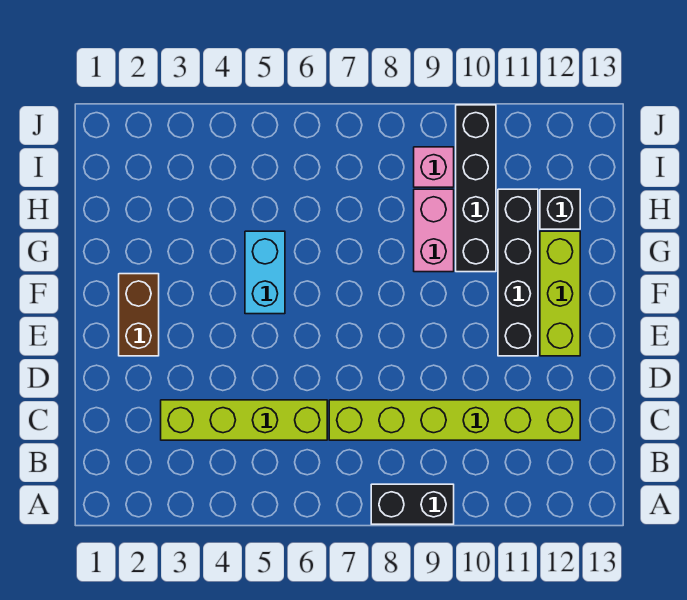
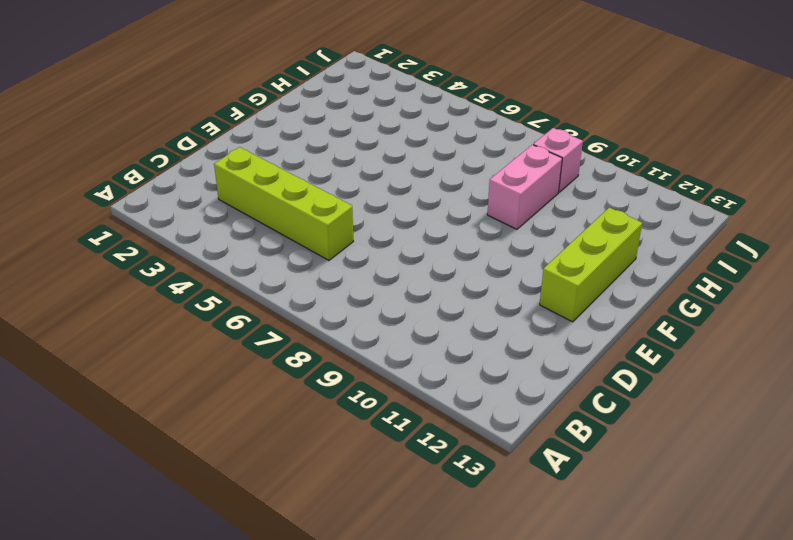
none -> black 1x2 brick [371,484,454,524]
none -> lime 1x6 brick [329,400,580,440]

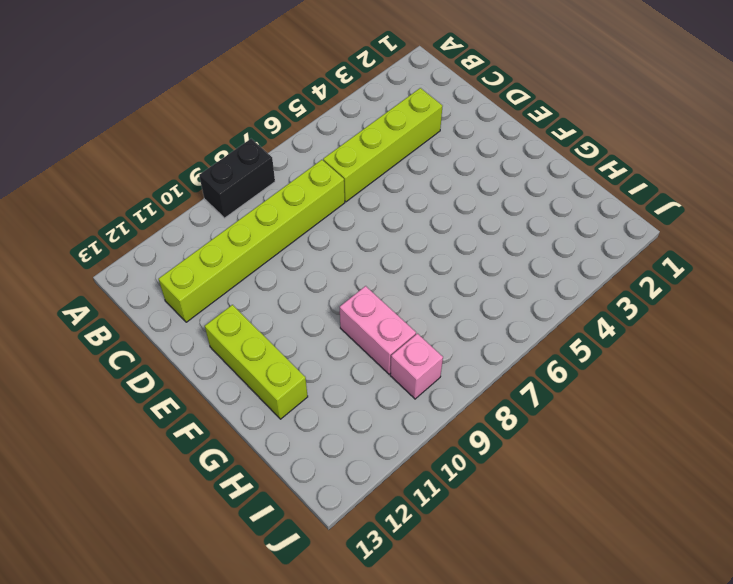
none -> brown 1x2 brick [119,274,159,356]
none -> black 1x4 brick [498,189,538,356]

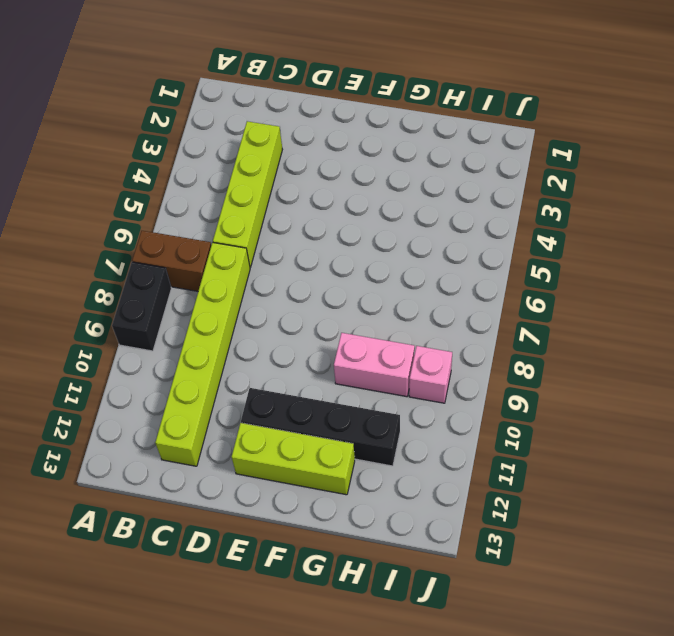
brown 1x2 brick [132,231,211,291] -> brown 1x2 brick moved to [119,274,159,356]
none -> cyan 1x2 brick [245,231,285,314]
none -> black 1x4 brick [456,105,496,272]

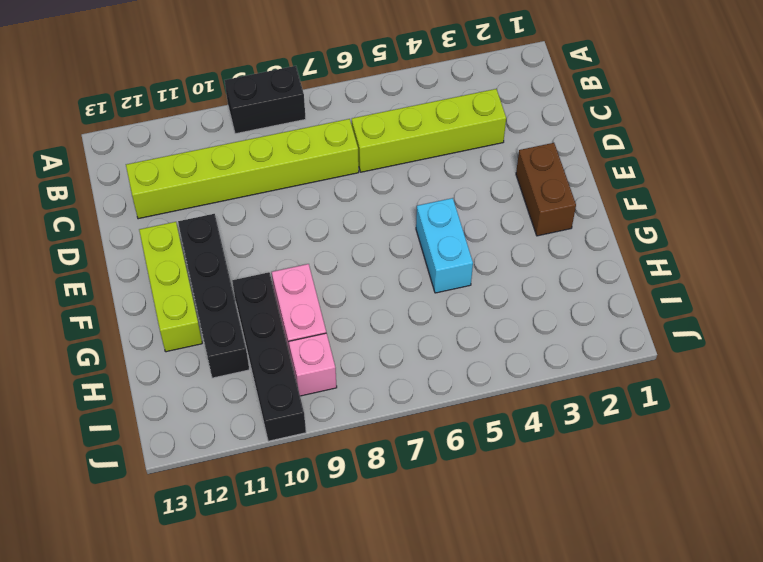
none -> black 1x1 brick [540,189,580,229]

